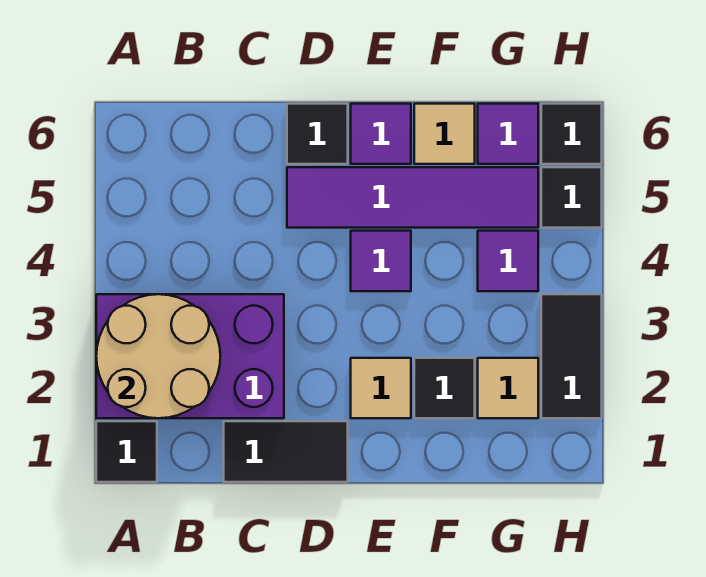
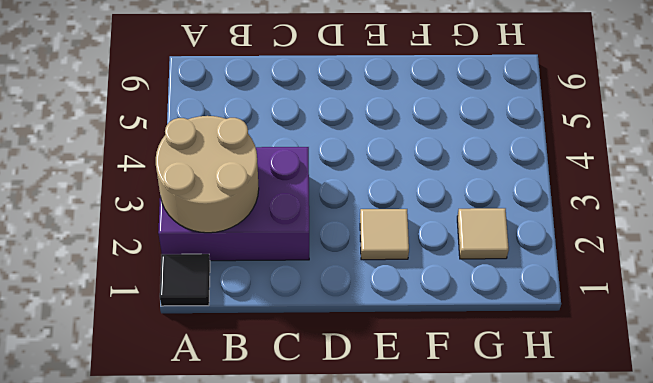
none -> black 1x2 tile [224,421,348,482]
none -> purple 1x4 tile [287,167,538,228]
none -> black 1x1 tile [287,104,348,164]

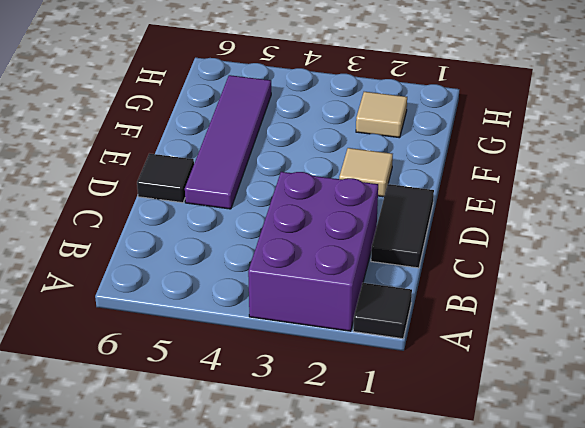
none -> purple 1x1 tile [351,231,411,291]
none -> purple 1x1 tile [351,104,411,164]
none -> black 1x1 tile [414,358,475,418]

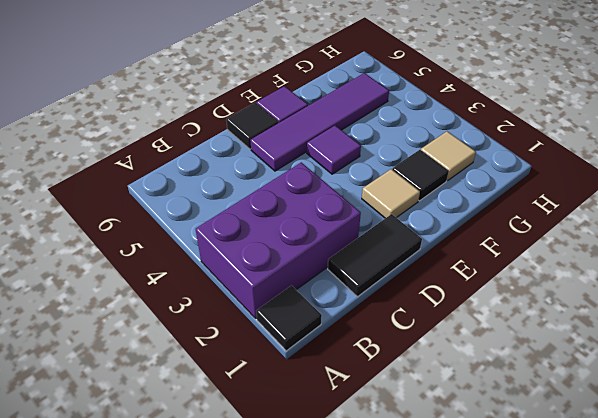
none -> tan 1x1 tile [414,104,475,164]
none -> purple 1x1 tile [478,231,538,291]
none -> purple 1x1 tile [478,104,538,164]

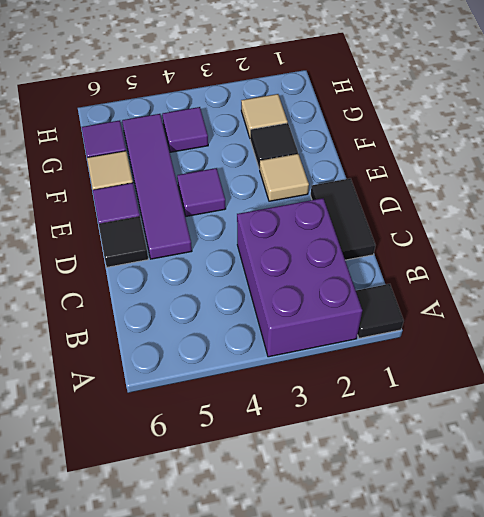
none -> black 1x2 tile [541,294,602,418]
none -> black 1x1 tile [541,167,602,228]
none -> black 1x1 tile [541,104,602,164]

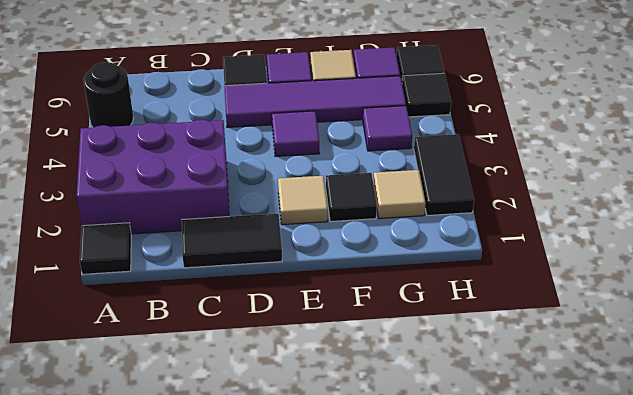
black 1x1 round brick [83,62,133,128] -> none
none -> tan 2x2 round brick [96,294,220,418]

